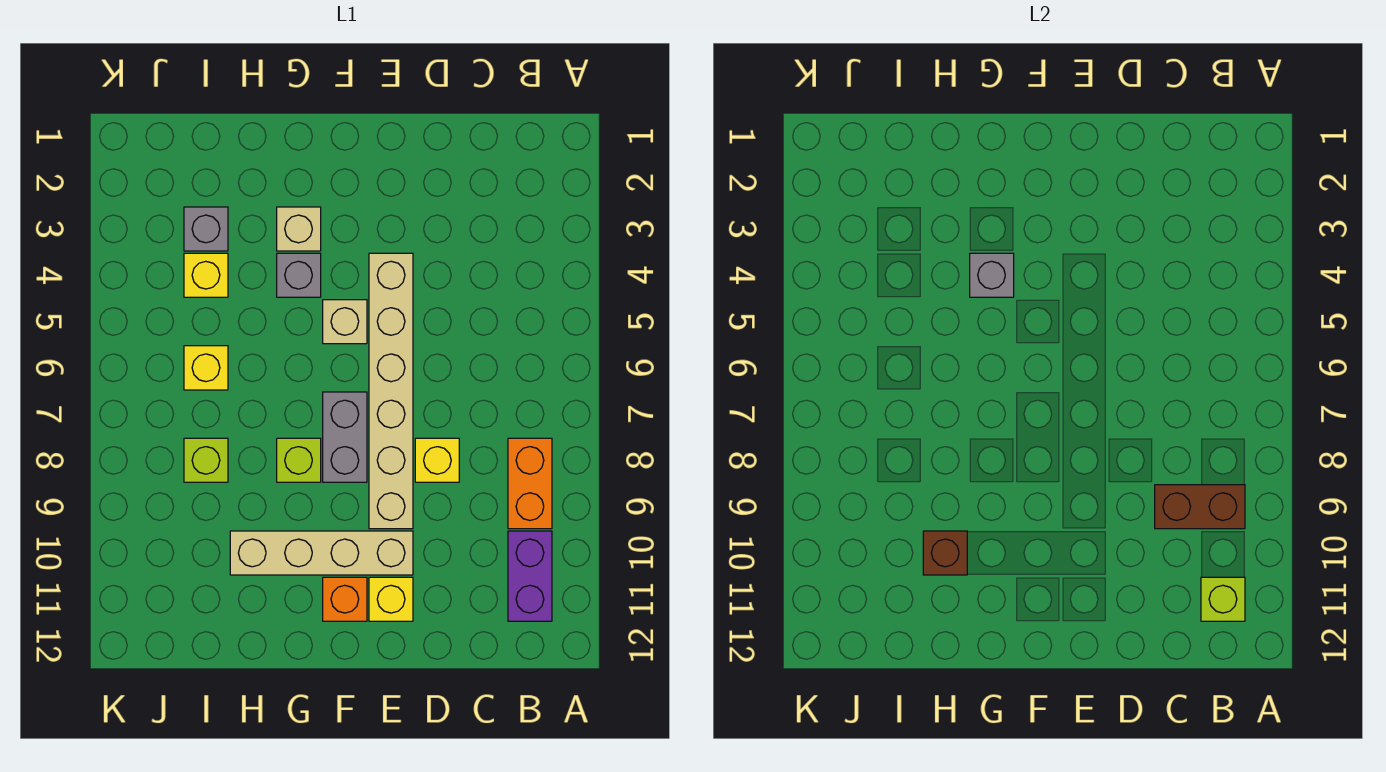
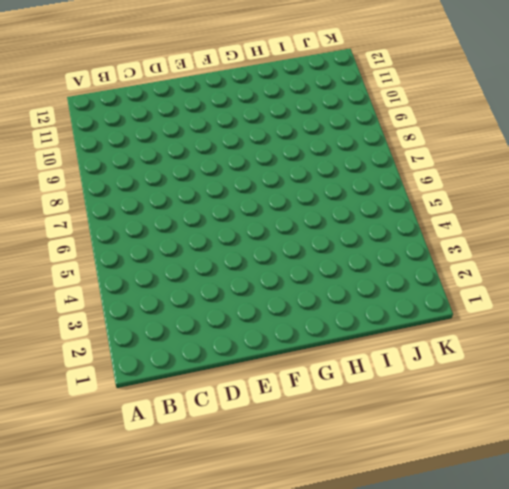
none -> orange 1x2 brick [508,438,552,529]
none -> purple 1x2 brick [508,531,552,621]
none -> yellow 1x1 brick [415,438,459,482]

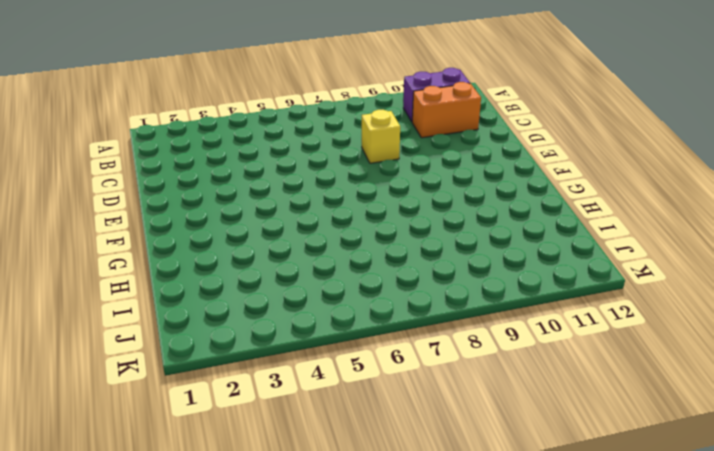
orange 1x2 brick [412,82,481,138] -> orange 1x2 brick moved to [508,438,552,529]
none -> tan 1x6 brick [369,253,413,529]
none -> tan 1x4 brick [230,531,413,575]
none -> yellow 1x1 brick [369,577,413,621]

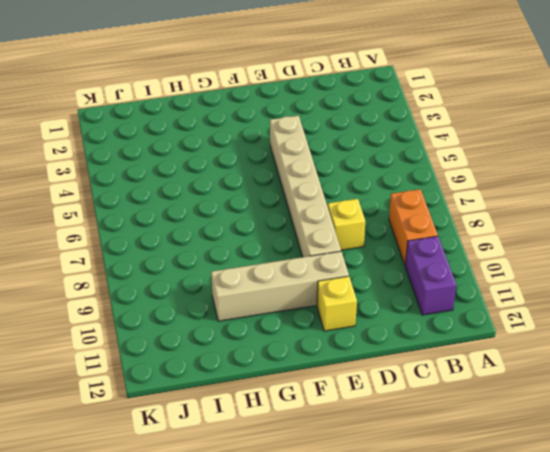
none -> tan 1x1 brick [323,300,367,344]
none -> grey 1x2 brick [323,392,367,482]
none -> orange 1x1 brick [323,577,367,621]

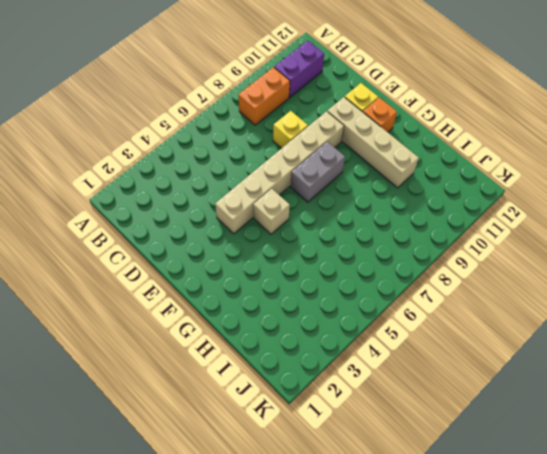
none -> tan 1x1 brick [277,207,321,251]
none -> grey 1x1 brick [277,253,321,297]
none -> lime 1x1 brick [277,438,321,482]

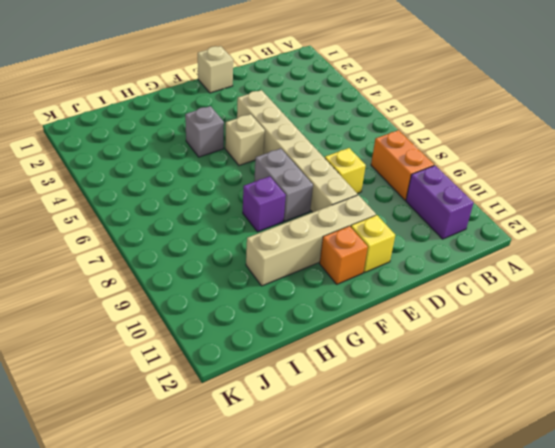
tan 1x1 brick [198,46,233,93] -> tan 1x1 brick moved to [277,207,321,251]
purple 1x1 brick [243,176,286,232] -> lime 1x1 brick [277,438,321,482]
none -> grey 1x1 brick [184,207,228,251]
none -> yellow 1x1 brick [184,253,228,297]
none -> yellow 1x1 brick [184,346,228,390]

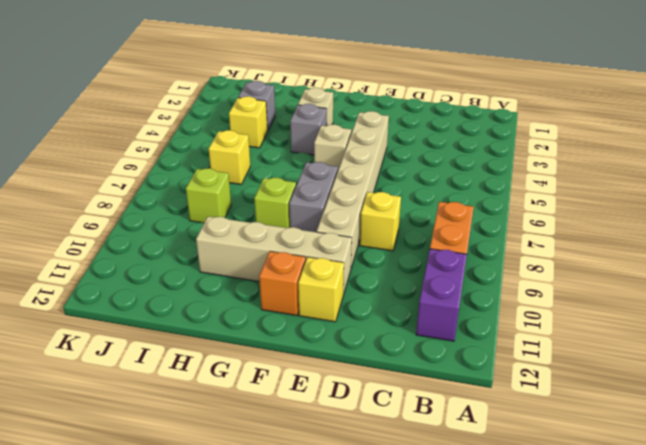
none -> brown 1x2 brick [1155,485,1245,529]
none -> lime 1x1 brick [1201,577,1245,621]
none -> grey 1x1 brick [970,253,1014,297]

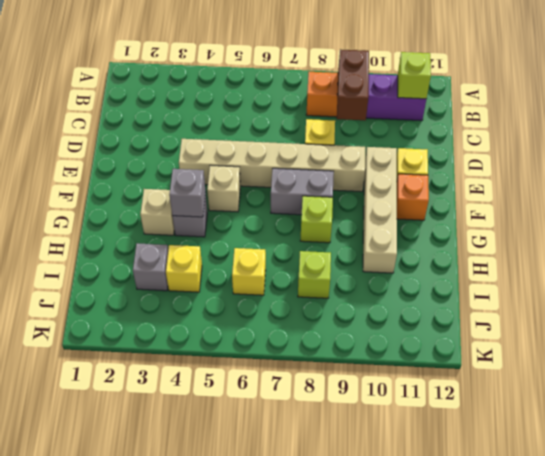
none -> brown 1x1 brick [923,531,967,575]

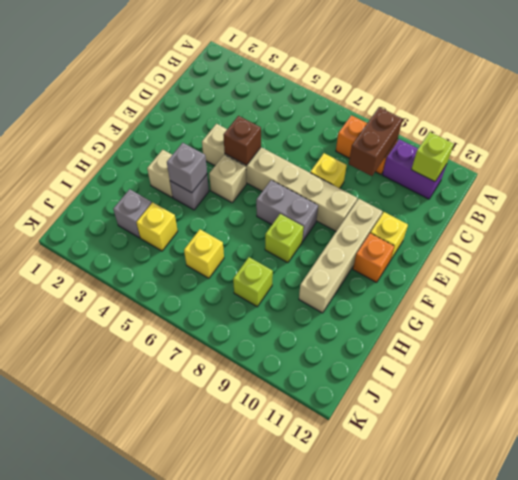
brown 1x1 brick [223,116,261,165] -> brown 1x1 brick moved to [923,531,967,575]

